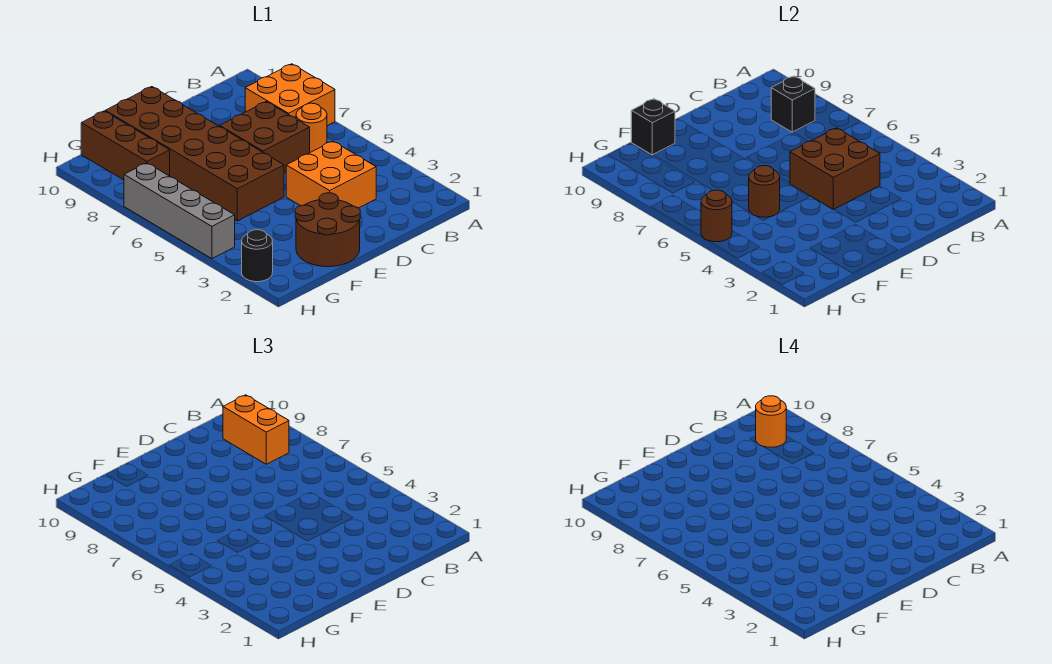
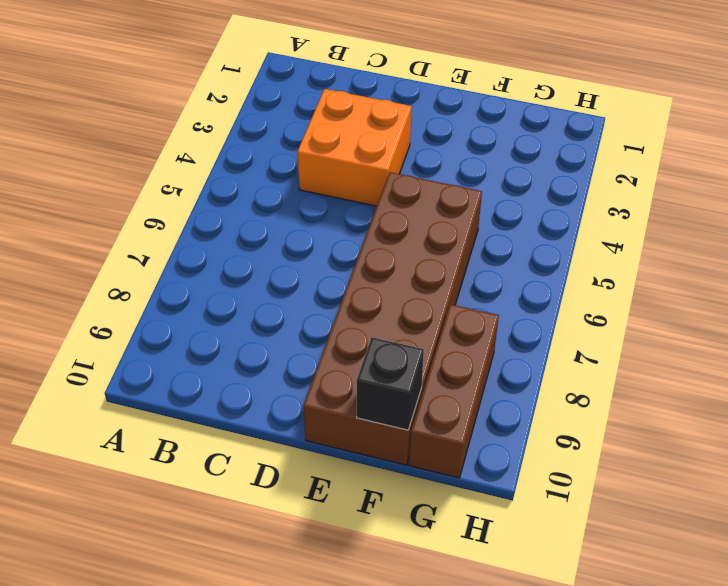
none -> orange 2x2 brick [245,64,335,126]
none -> orange 1x1 round brick [296,103,327,152]
none -> brown 2x2 brick [220,102,310,172]

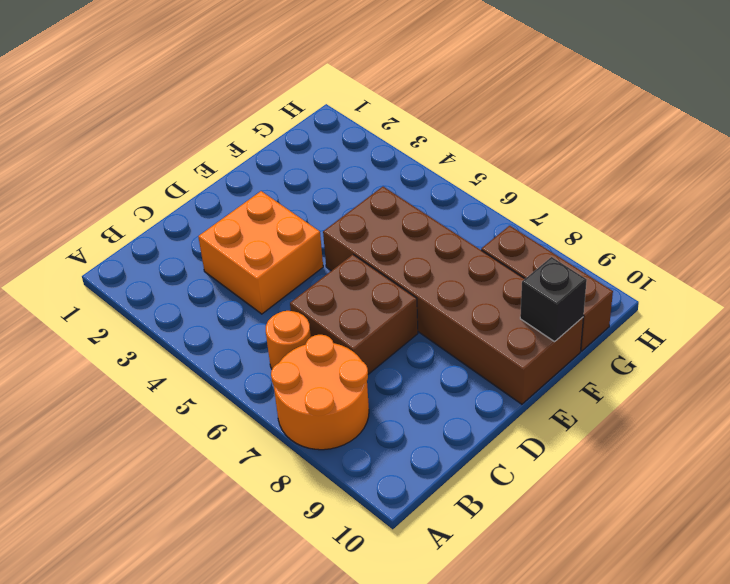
orange 2x2 round brick [271,335,369,450] -> orange 2x2 brick [245,64,335,126]
none -> brown 2x2 round brick [295,193,360,267]
none -> black 1x1 round brick [242,230,273,282]
none -> grey 1x4 brick [124,163,235,259]

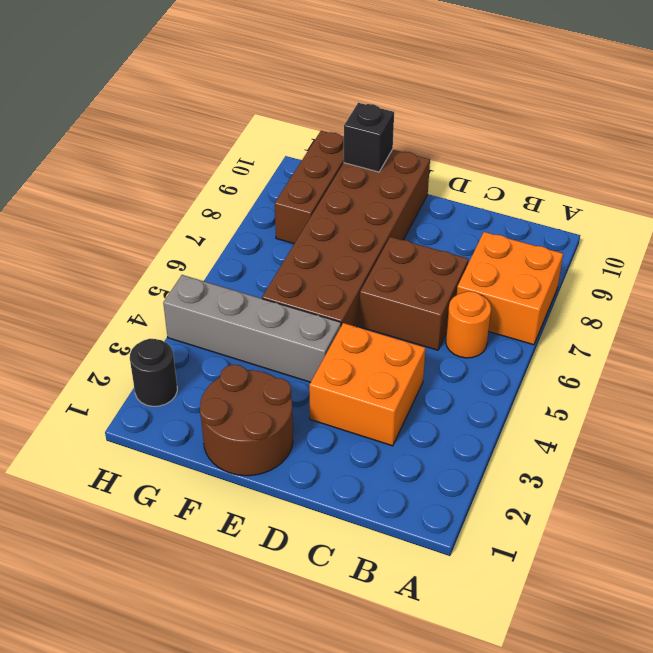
grey 1x4 brick [163,275,341,382] -> grey 1x4 brick turned to [124,163,235,259]
none -> black 1x1 brick [771,76,815,132]
none -> brown 2x2 brick [790,128,880,210]
none -> brown 1x1 round brick [749,166,780,217]

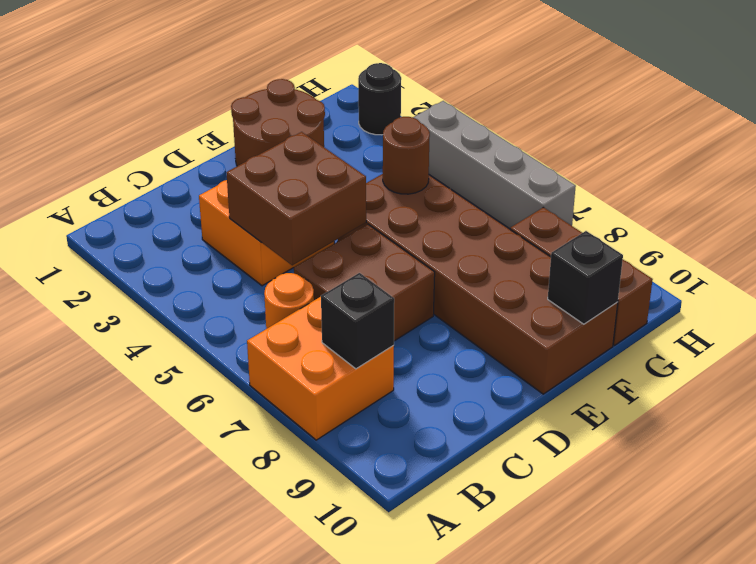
none -> brown 1x1 round brick [701,190,732,242]
none -> orange 1x2 brick [223,395,289,464]
none -> orange 1x1 round brick [756,396,786,447]

